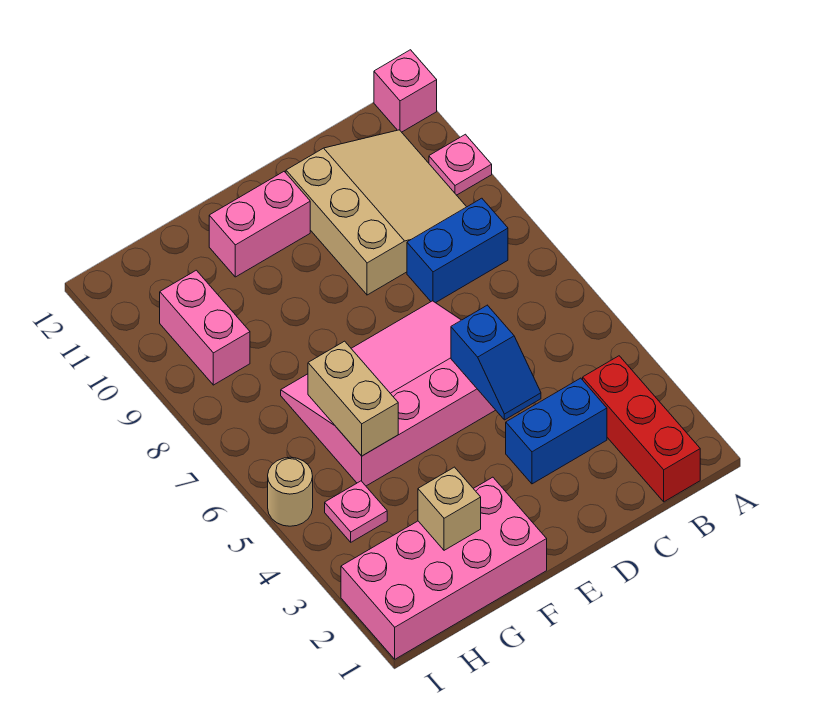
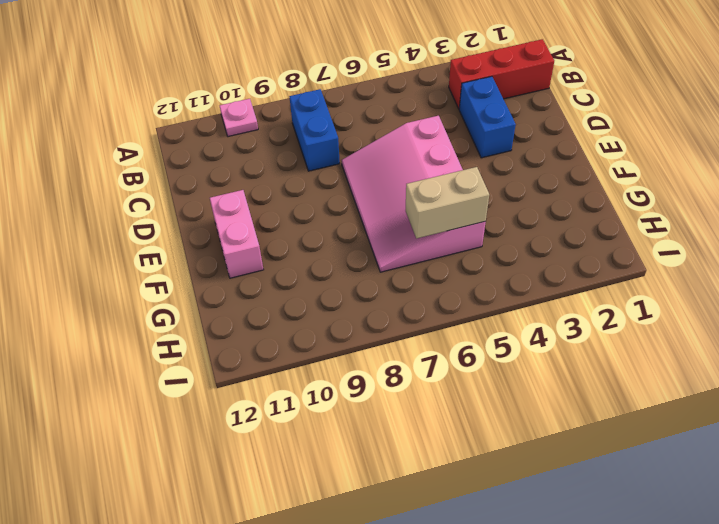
none -> pink 1x1 brick [374,50,437,132]
none -> tan 3x3 slope [286,130,466,295]
none -> pink 2x4 brick [341,477,547,659]

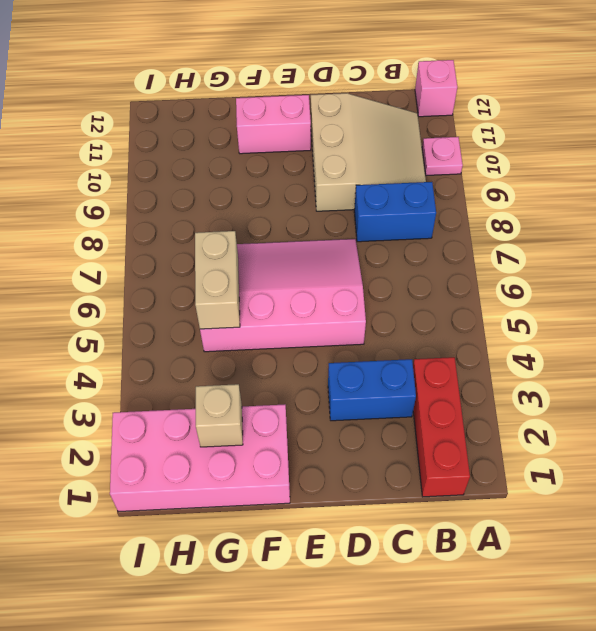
none -> pink 1x1 plate [325,481,387,542]
none -> pink 1x2 brick [160,270,250,385]
none -> tan 1x1 round brick [268,457,313,526]

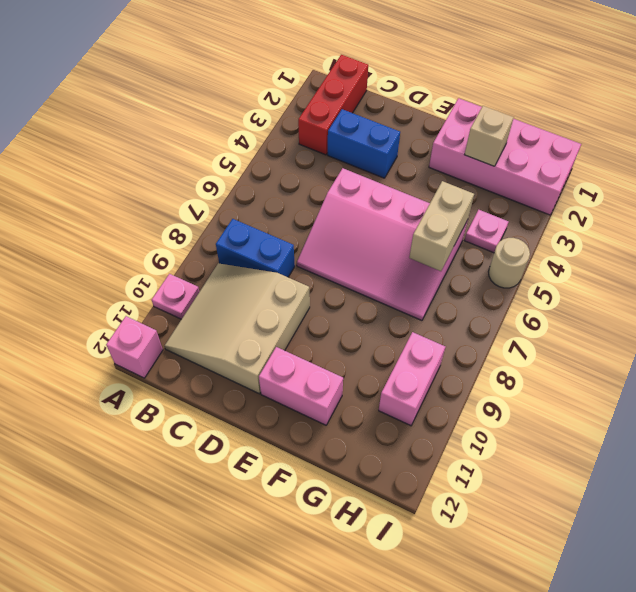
none -> blue 1x2 slope [451,305,541,420]

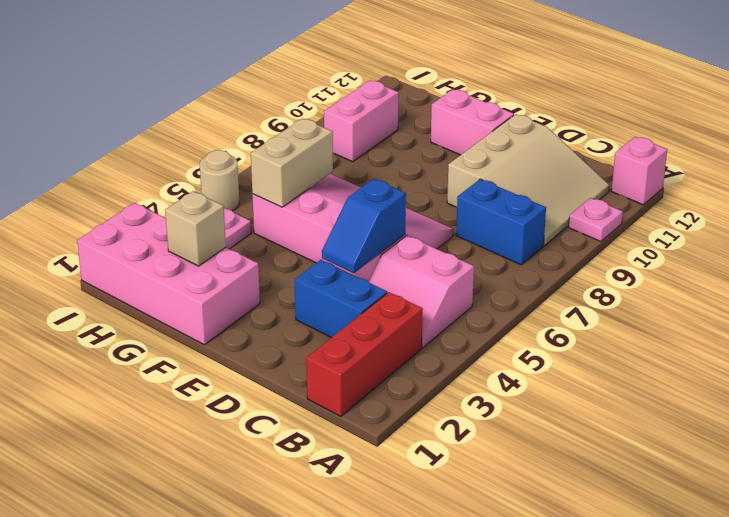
pink 2x2 slope [369,236,474,348] -> none

